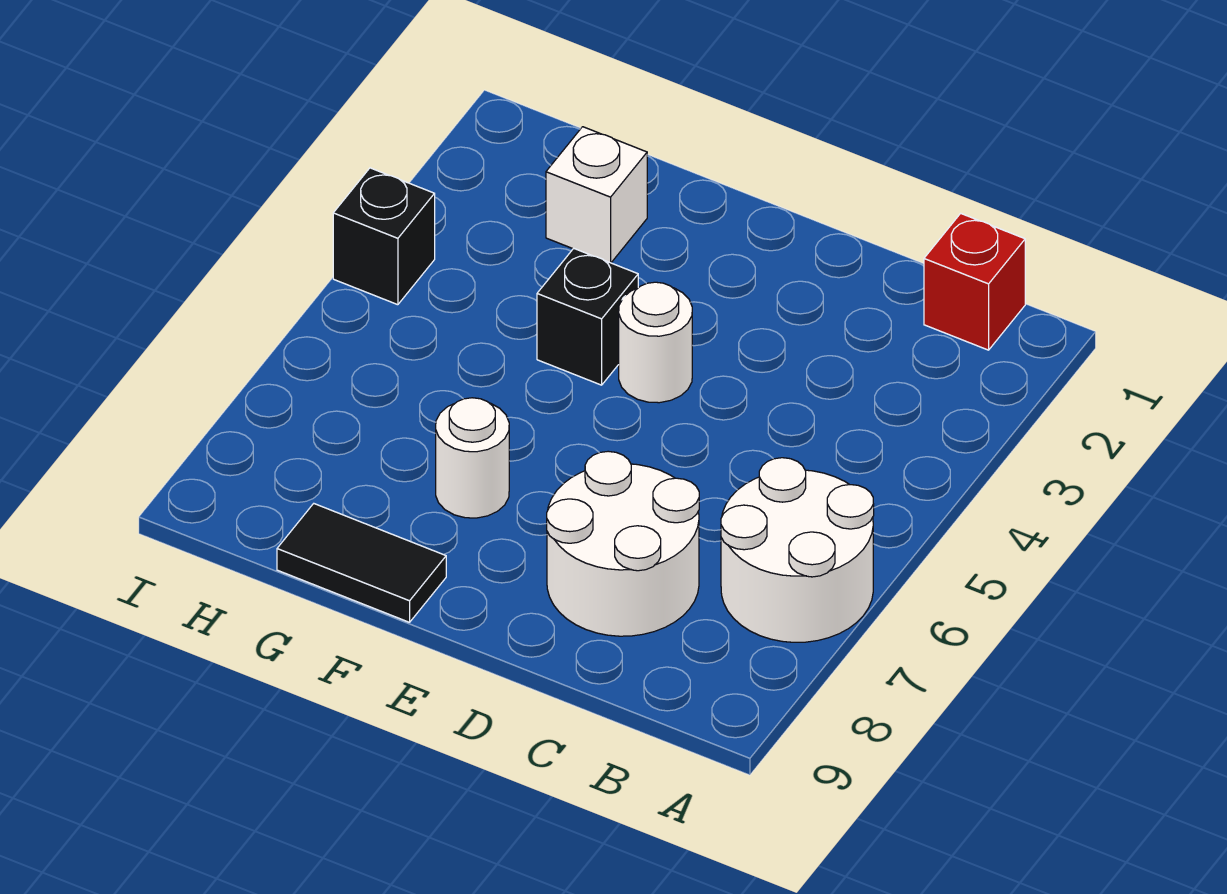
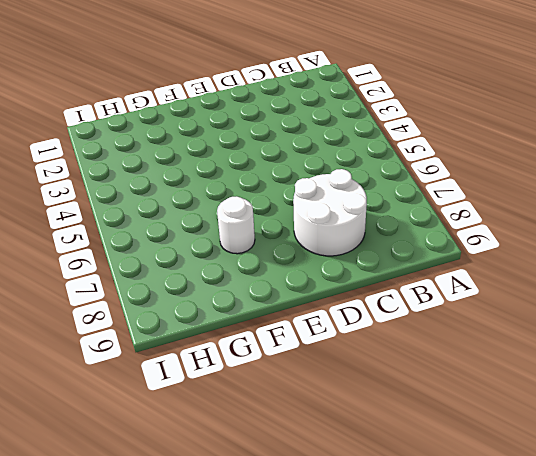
none -> white 2x2 round brick [721,458,874,642]
none -> red 1x1 brick [924,213,1025,350]

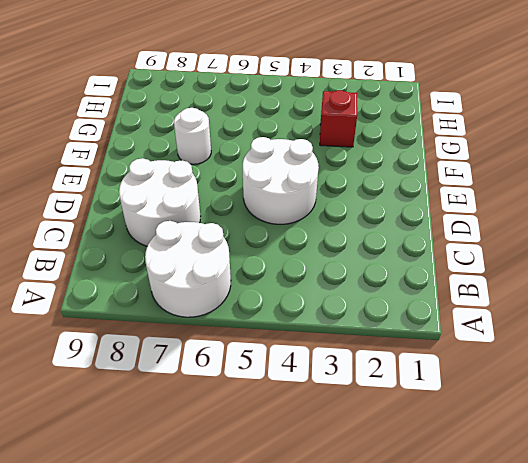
white 2x2 round brick [243,137,319,224] -> white 1x1 round brick [619,282,692,403]
red 1x1 brick [320,90,357,147] -> red 1x1 brick moved to [924,213,1025,350]
none -> black 1x1 brick [537,248,638,385]
none -> black 1x2 tile [277,504,446,622]

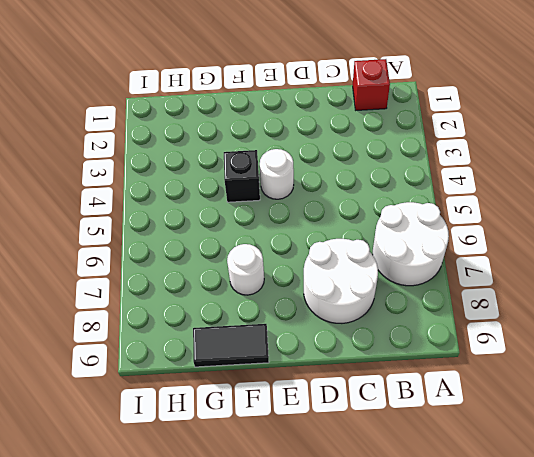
none -> white 1x1 brick [546,127,647,263]
none -> black 1x1 brick [333,168,435,305]

